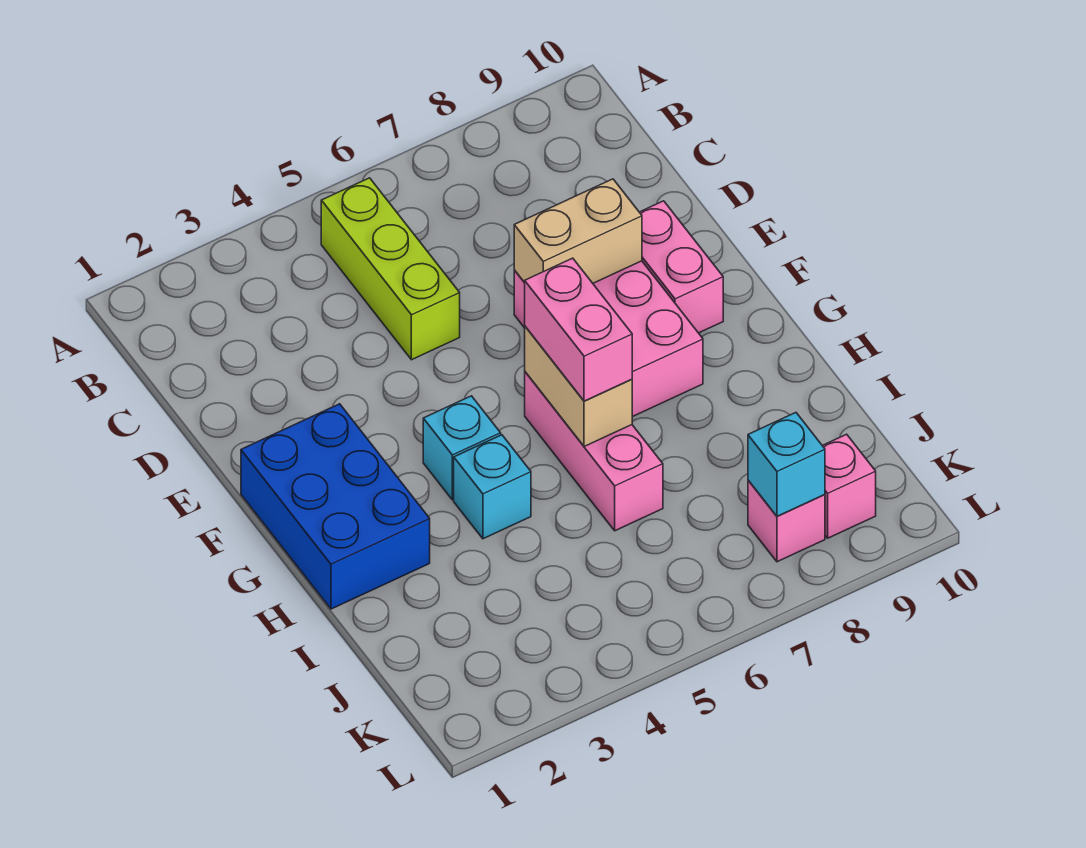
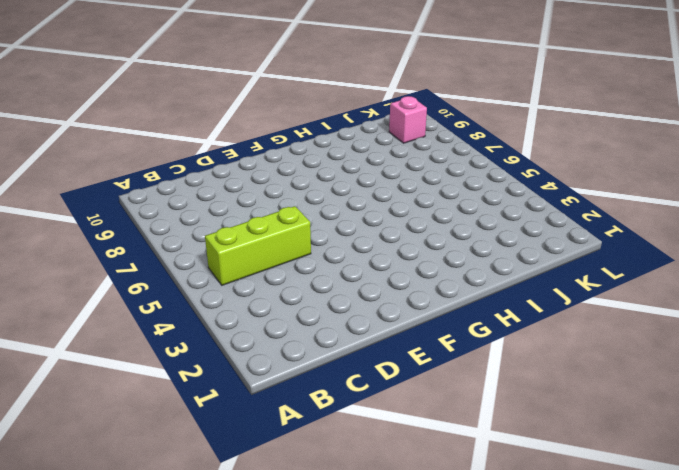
none -> pink 2x3 brick [514,261,703,417]
none -> pink 1x2 brick [640,201,723,333]
none -> blue 2x3 brick [241,404,430,609]

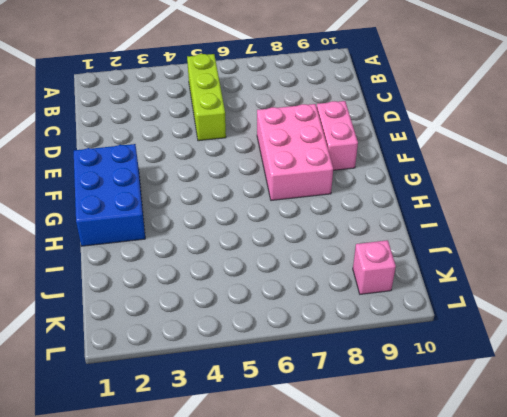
none -> cyan 1x1 brick [423,396,501,500]
none -> pink 1x3 brick [525,372,663,531]
none -> cyan 1x1 brick [454,435,531,539]

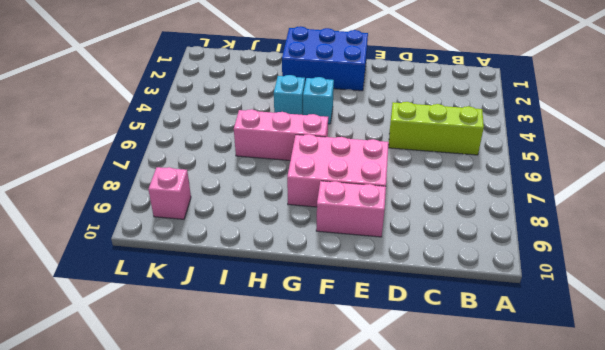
none -> pink 1x1 brick [748,480,825,562]
none -> tan 1x2 brick [514,179,642,283]
none -> tan 1x2 brick [525,326,632,447]

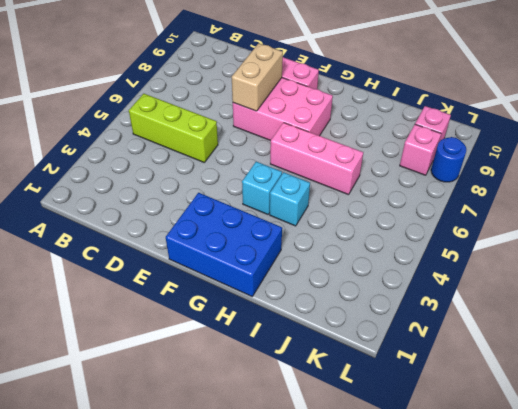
blue 1x1 round brick [431,137,466,182] -> none
none -> tan 1x2 brick [525,326,632,447]
none -> cyan 1x1 brick [748,413,825,516]
none -> pink 1x2 brick [524,258,632,401]

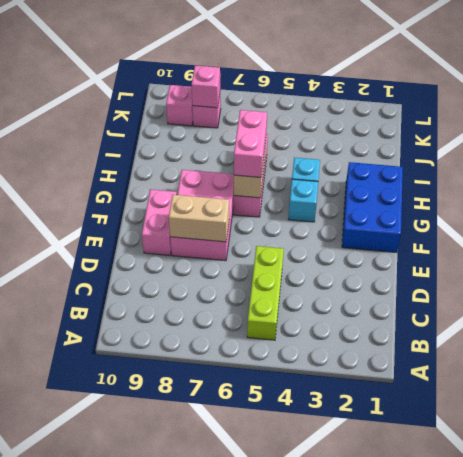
pink 1x1 brick [192,65,220,108] -> cyan 1x1 brick [748,413,825,516]

